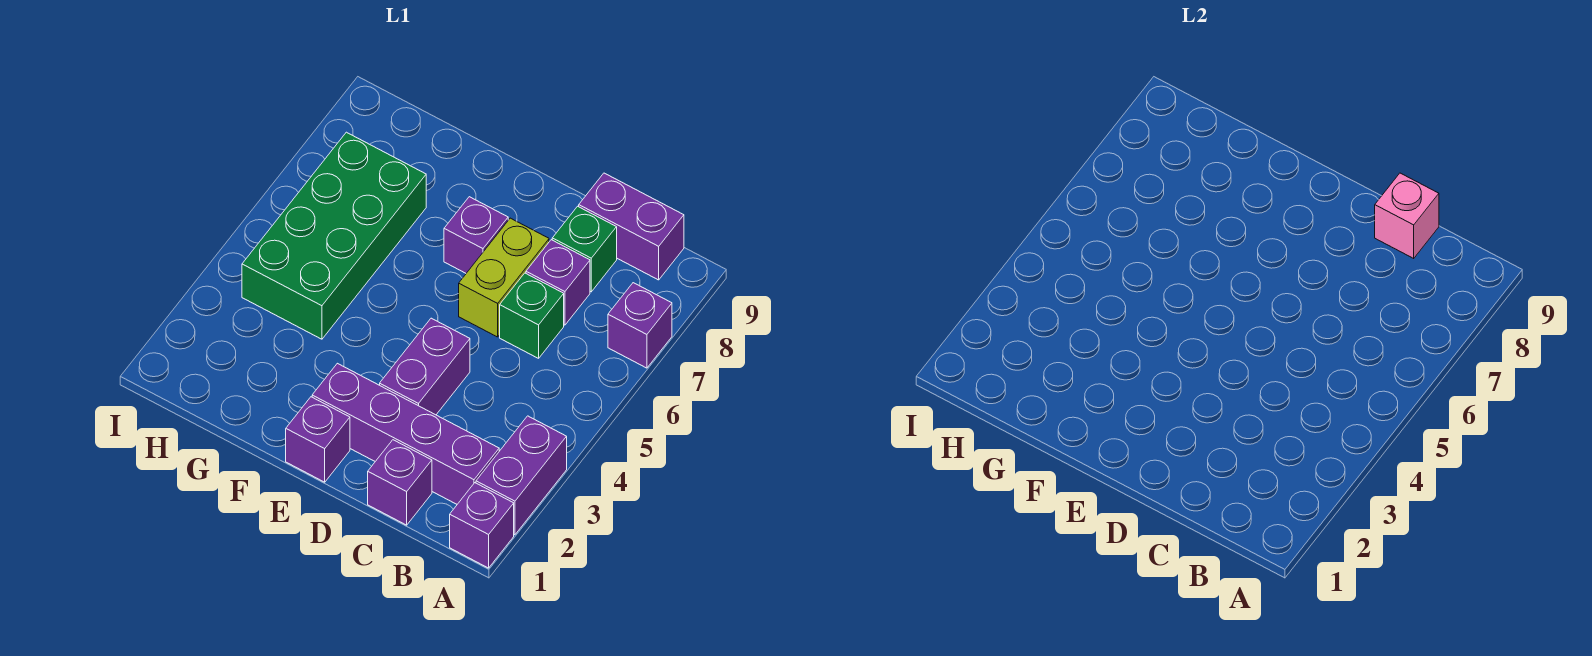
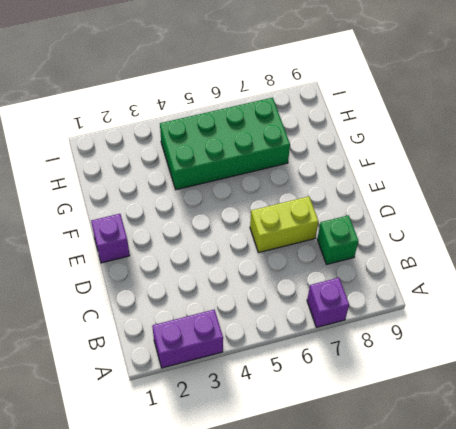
none -> purple 1x1 brick [450,483,514,568]
none -> purple 1x4 brick [312,363,499,504]
none -> purple 1x2 brick [579,173,684,280]

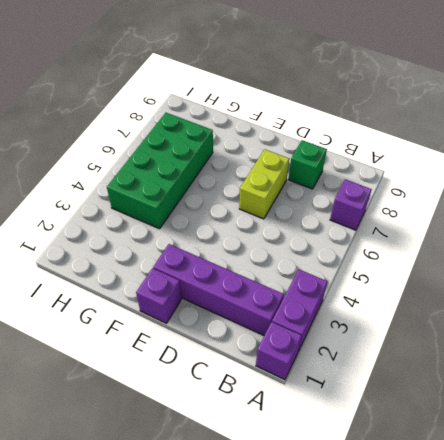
none -> purple 1x2 brick [579,173,684,280]
none -> purple 1x1 brick [368,440,432,525]
none -> green 1x1 brick [500,273,564,358]

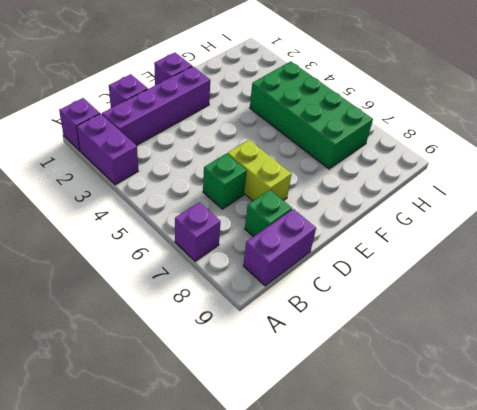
none -> purple 1x1 brick [526,240,590,325]
none -> purple 1x2 brick [380,318,470,415]
none -> purple 1x1 brick [444,197,508,273]

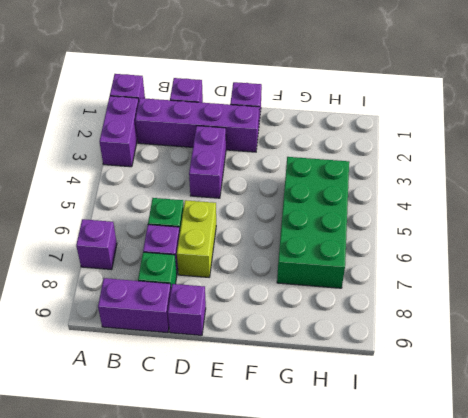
purple 1x1 brick [168,284,206,335] -> purple 1x1 brick moved to [444,197,508,273]
none -> pink 1x1 brick [1375,173,1439,258]

